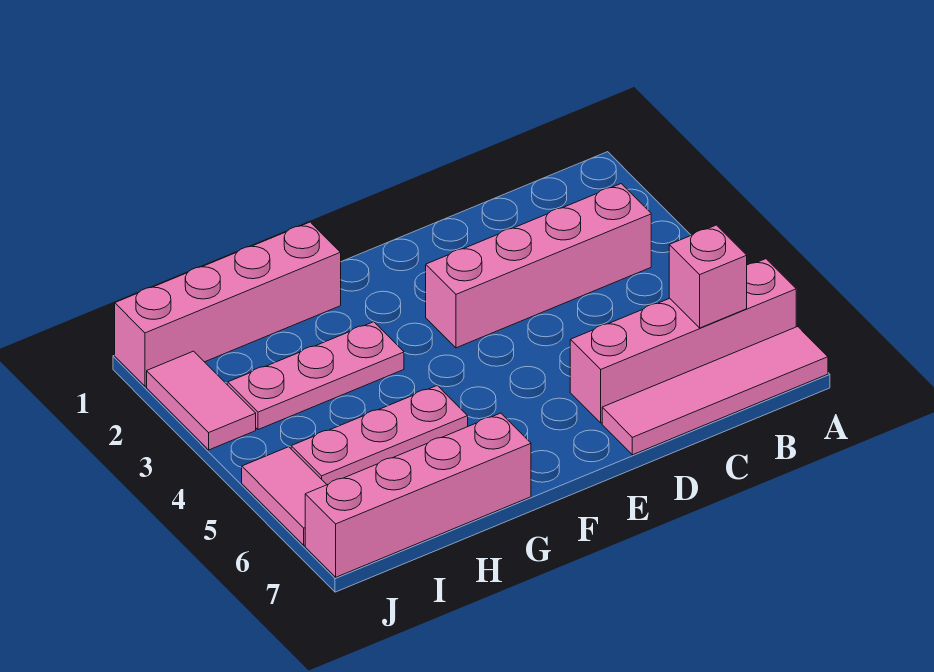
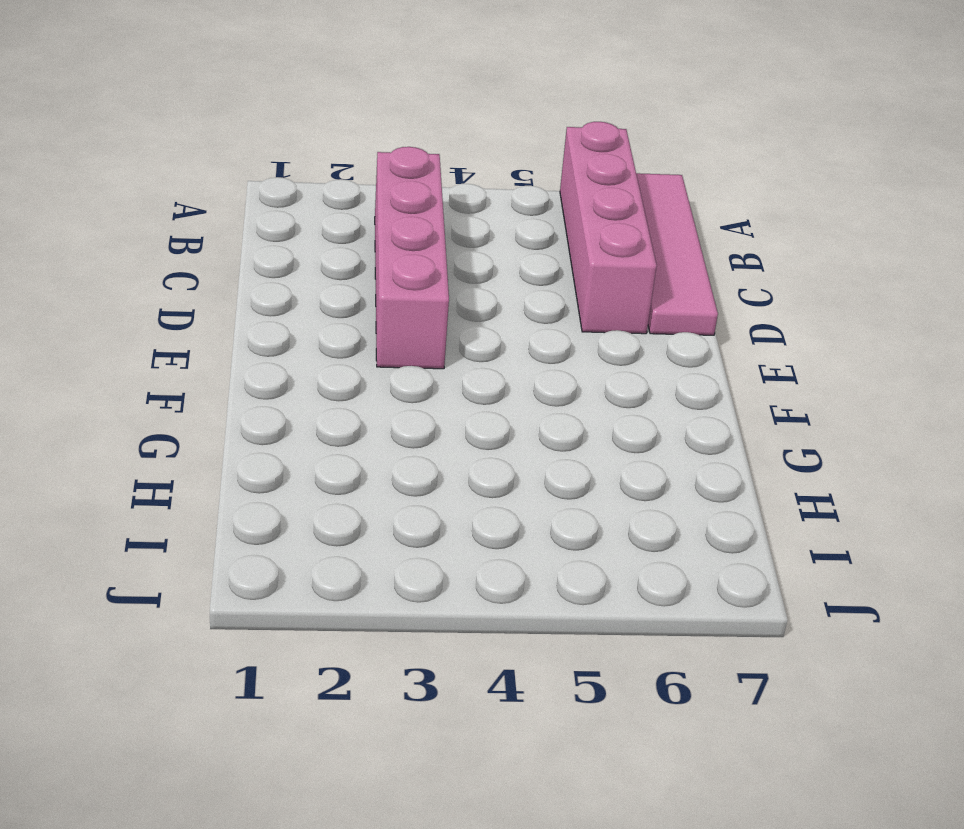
none -> pink 1x4 brick [115,222,341,386]
none -> pink 1x3 plate [228,322,404,430]

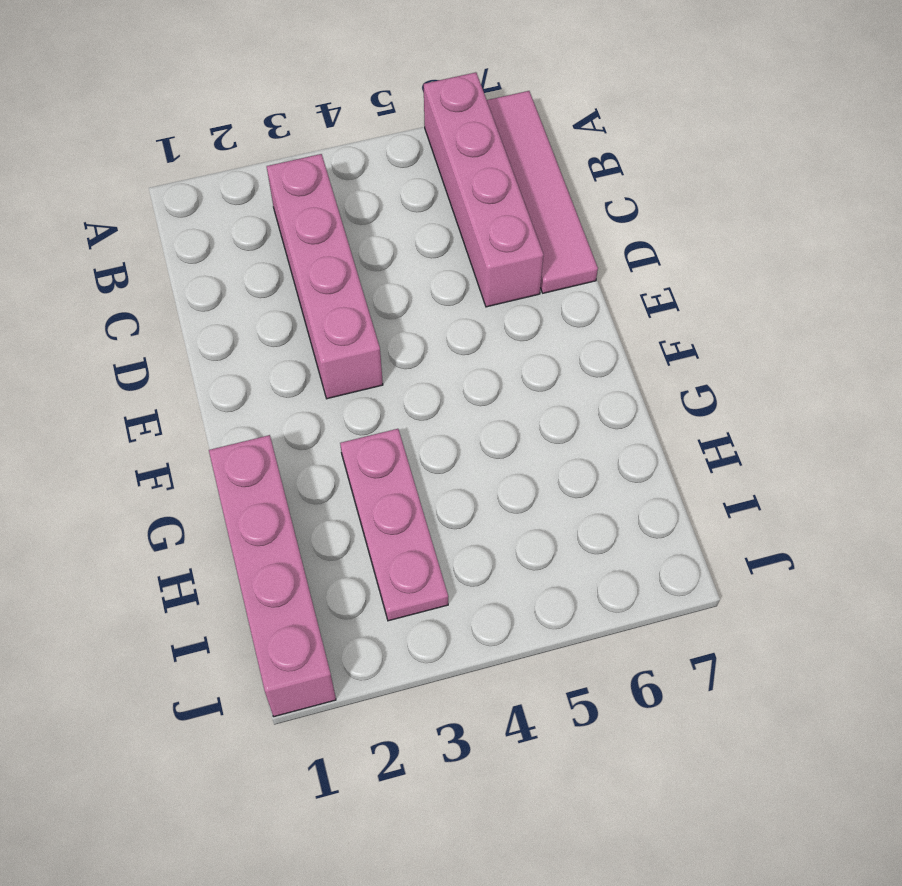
none -> pink 1x3 plate [291,385,468,485]
none -> pink 1x4 brick [305,413,531,577]

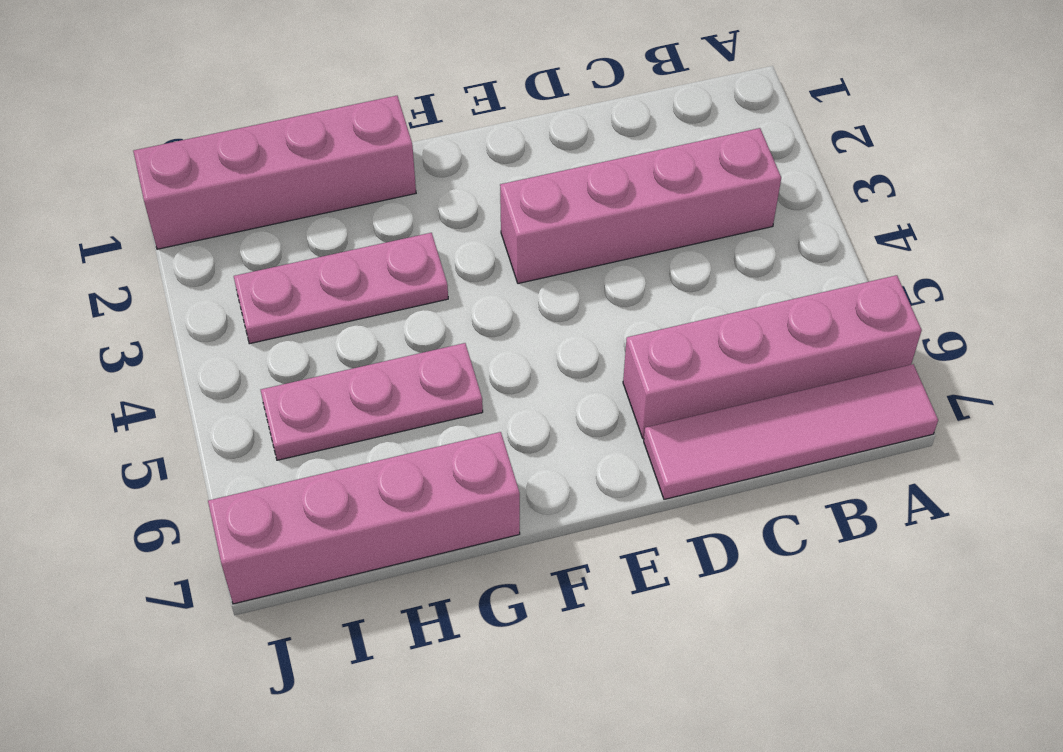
none -> pink 1x2 tile [147,351,256,450]
none -> pink 1x2 tile [242,447,327,545]

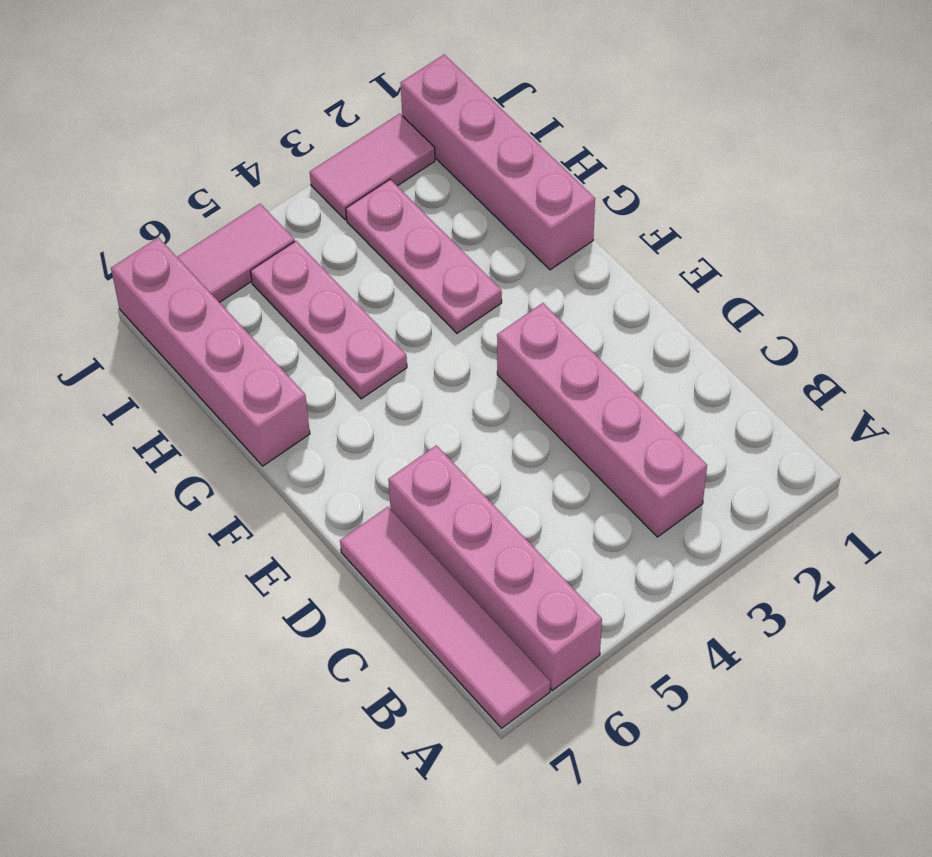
none -> pink 1x1 brick [669,225,747,328]

